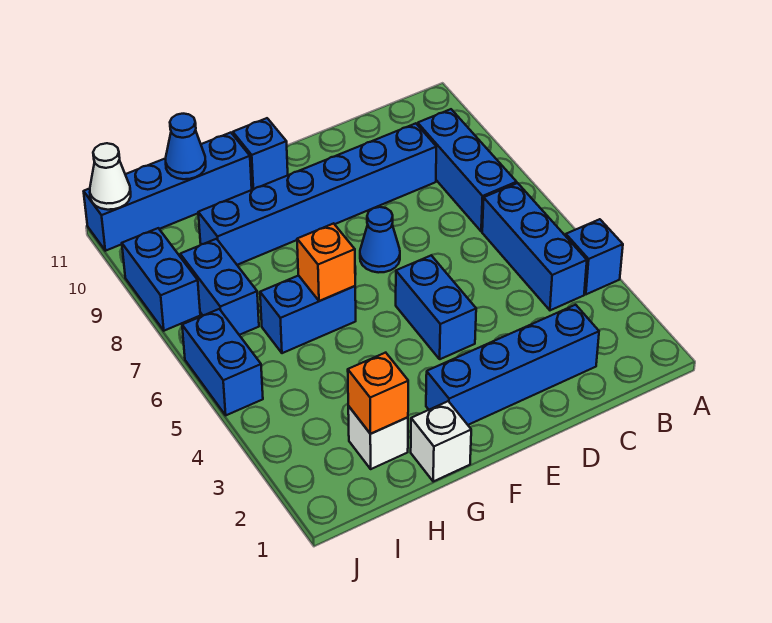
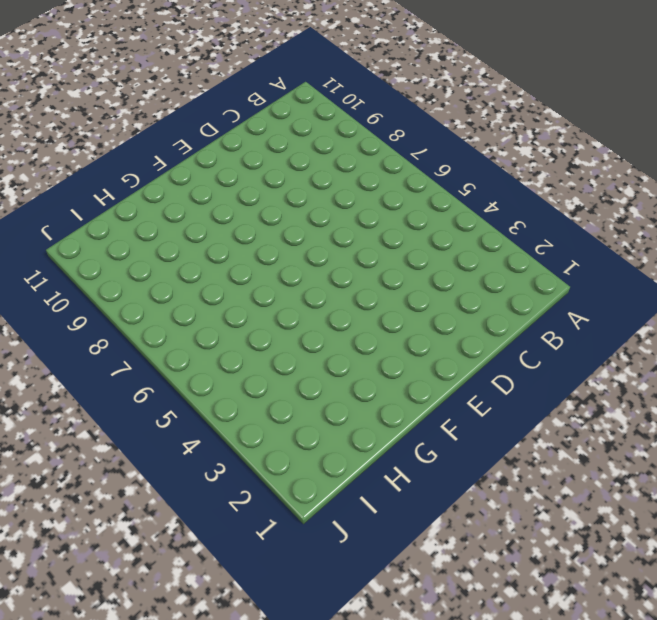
none -> blue 1x1 brick [566,219,623,294]
none -> blue 1x3 brick [482,183,587,310]
none -> blue 1x3 brick [418,109,517,231]

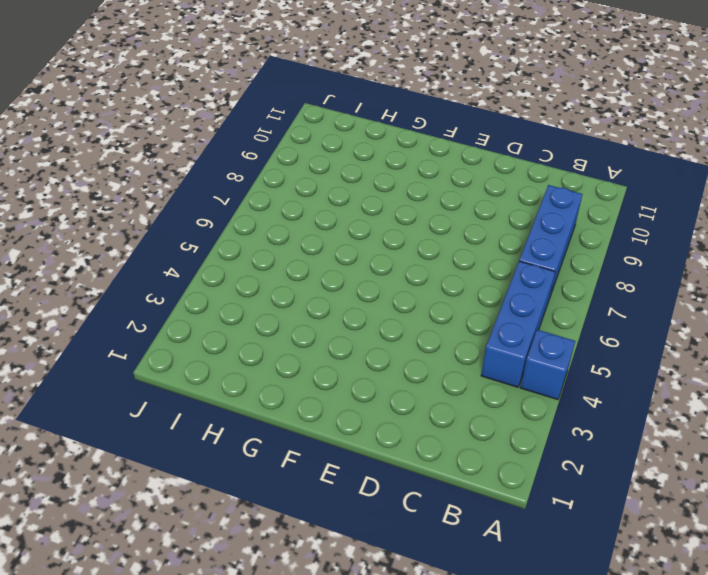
none -> blue 1x4 brick [426,305,599,425]
none -> blue 1x6 brick [198,123,436,265]
none -> blue 1x2 brick [396,255,476,359]

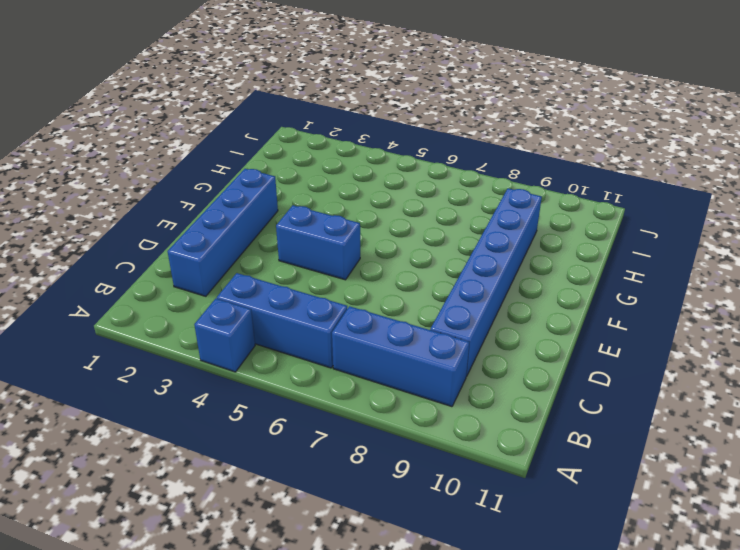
none -> blue 1x1 cone [360,207,400,273]
none -> blue 1x1 brick [233,118,288,189]
none -> white 1x1 brick [411,401,471,481]

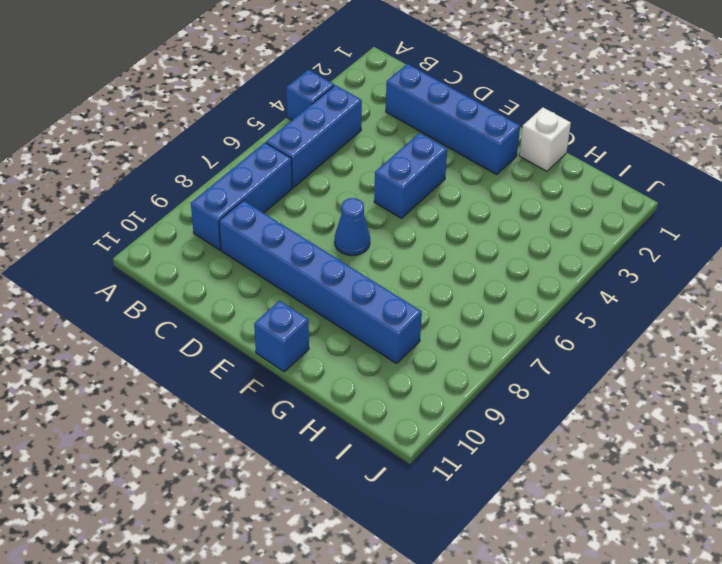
none -> blue 1x2 brick [260,275,356,353]
none -> blue 1x4 brick [84,133,252,251]
none -> white 1x1 brick [348,406,408,469]

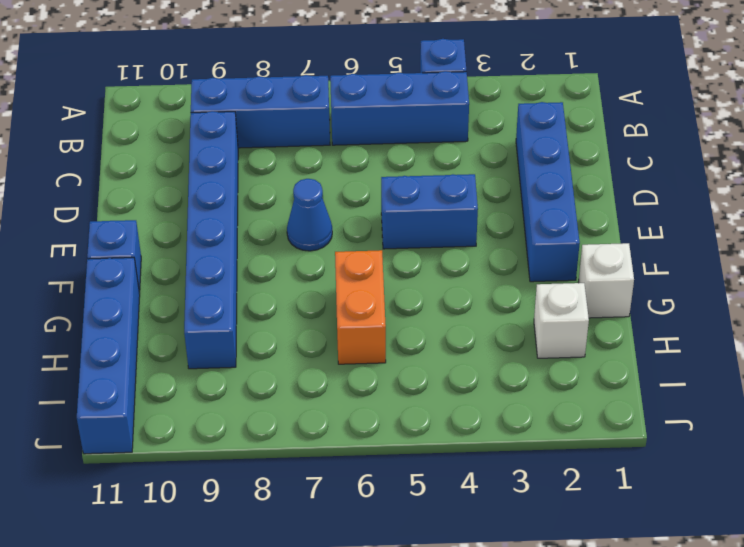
orange 1x2 brick [335,250,386,364] -> blue 1x2 brick [260,275,356,353]
none -> blue 1x2 brick [180,239,259,335]
none -> blue 1x2 brick [182,309,263,415]
none -> blue 1x2 brick [122,228,200,331]

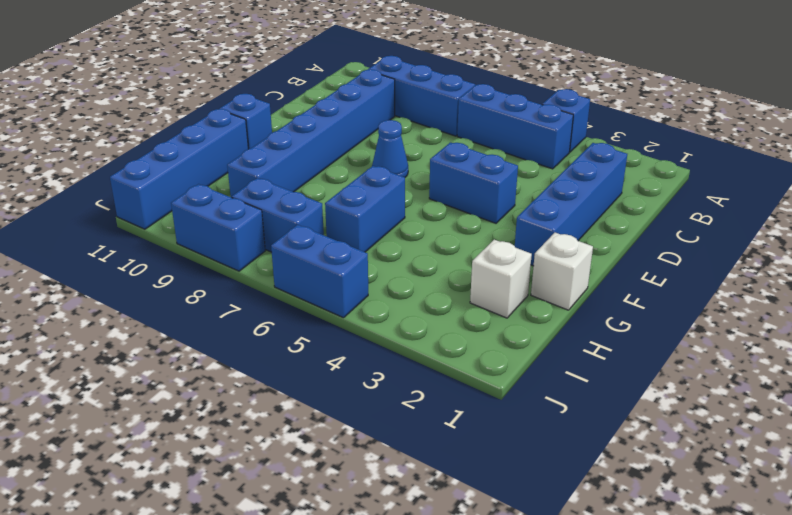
none -> orange 1x1 brick [297,223,355,301]
none -> orange 1x1 brick [348,353,408,434]
none -> blue 1x1 cone [166,114,206,179]

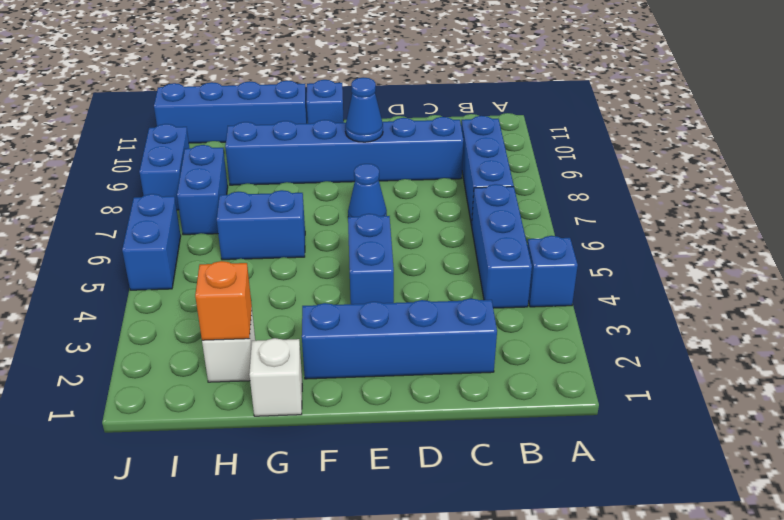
blue 1x1 cone [345,77,383,142] -> blue 1x1 cone moved to [166,114,206,179]
none -> orange 1x1 brick [297,223,355,301]
none -> white 1x1 cone [90,143,131,210]

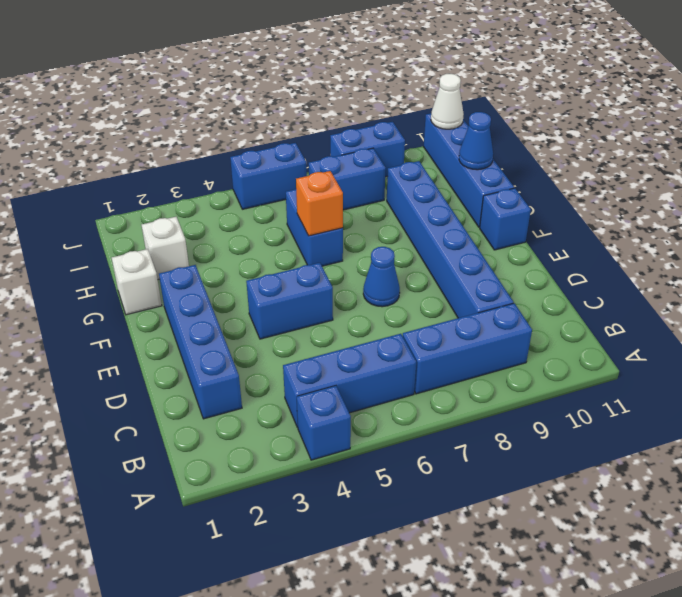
none -> orange 1x1 brick [348,353,408,434]

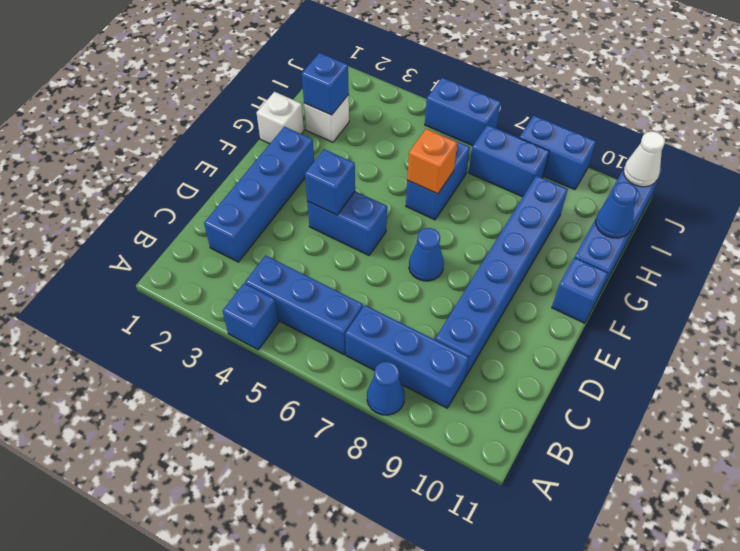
blue 1x1 cone [367,361,405,415] -> none
blue 1x1 brick [305,149,355,215] -> none
blue 1x1 brick [302,53,349,115] -> orange 1x1 brick [348,353,408,434]

